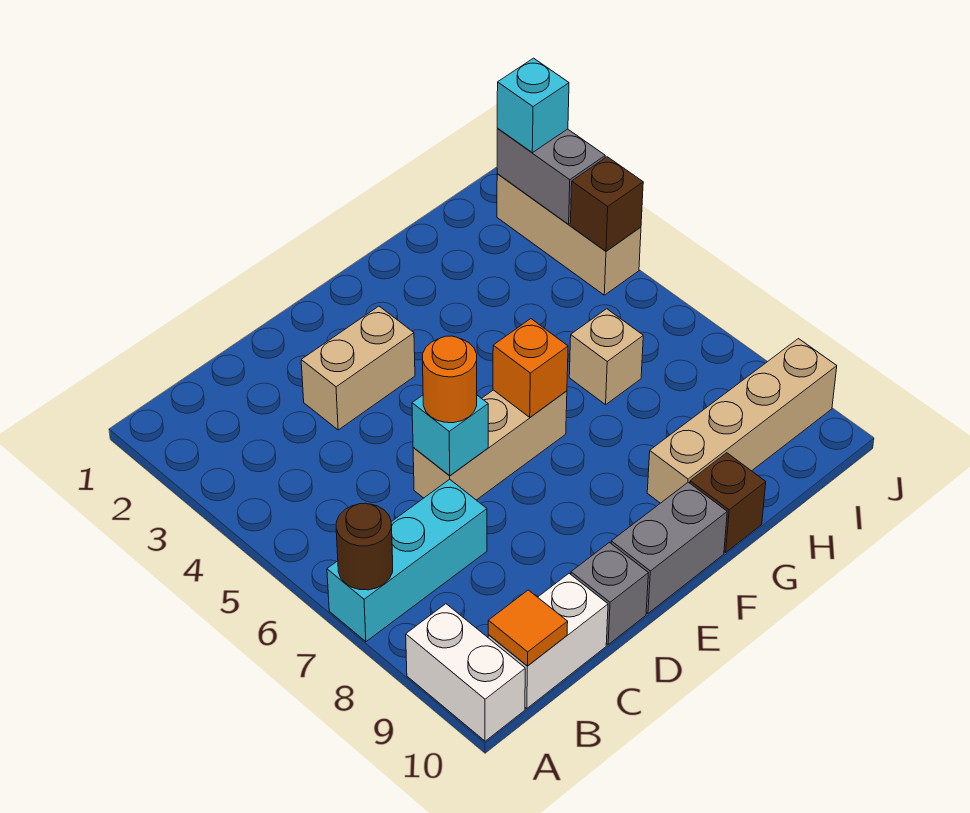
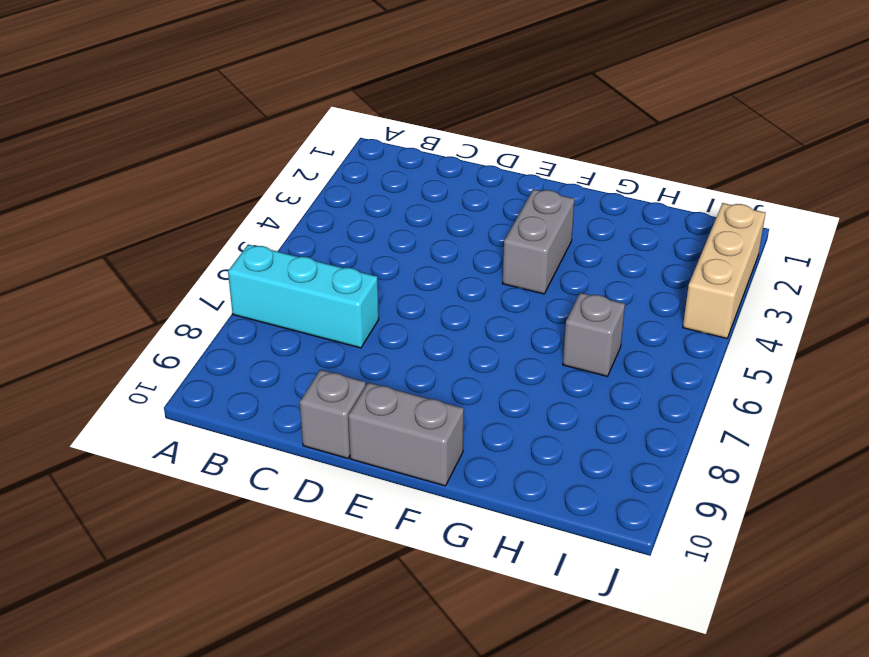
grey 1x2 brick [502,189,575,294] -> grey 1x2 brick moved to [497,129,605,224]
grey 1x1 brick [563,293,625,376] -> tan 1x1 brick [569,309,643,405]
none -> white 1x2 brick [406,604,525,741]
none -> white 1x2 brick [488,574,608,709]
none -> tan 1x2 brick [301,306,415,430]

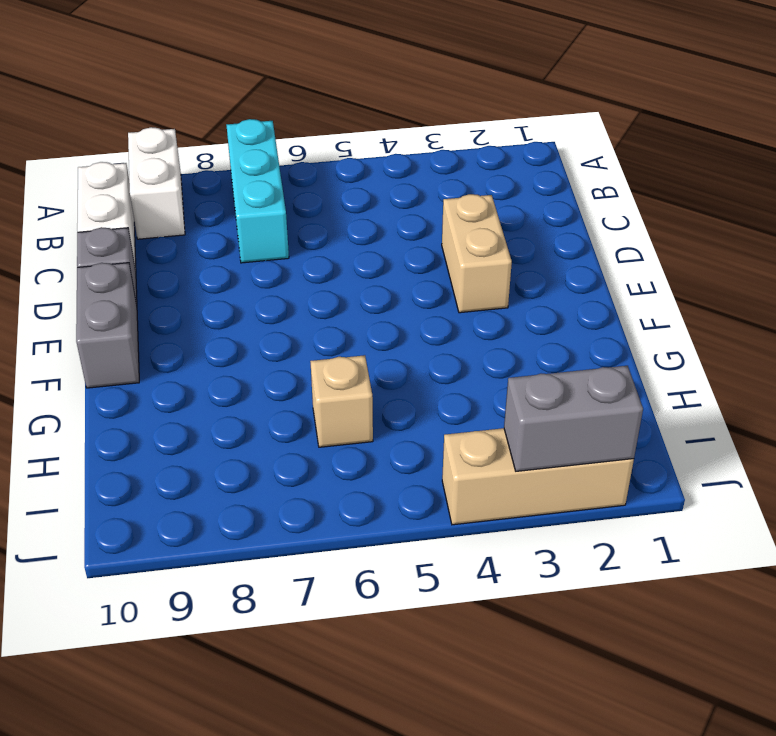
white 1x2 brick [128,127,185,239] -> white 1x2 brick turned to [406,604,525,741]
none -> tan 1x3 brick [413,390,567,500]
none -> tan 1x4 brick [647,339,837,503]
none -> brown 1x1 brick [690,453,766,552]

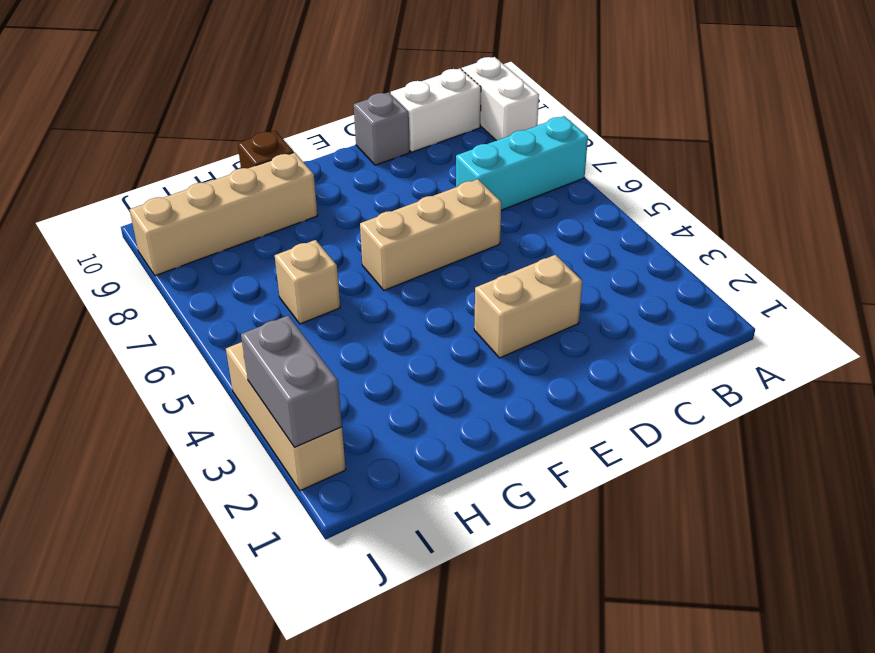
none -> grey 1x2 brick [611,482,727,613]
none -> brown 1x1 round brick [336,503,393,590]
none -> orange 1x1 tile [488,590,568,666]

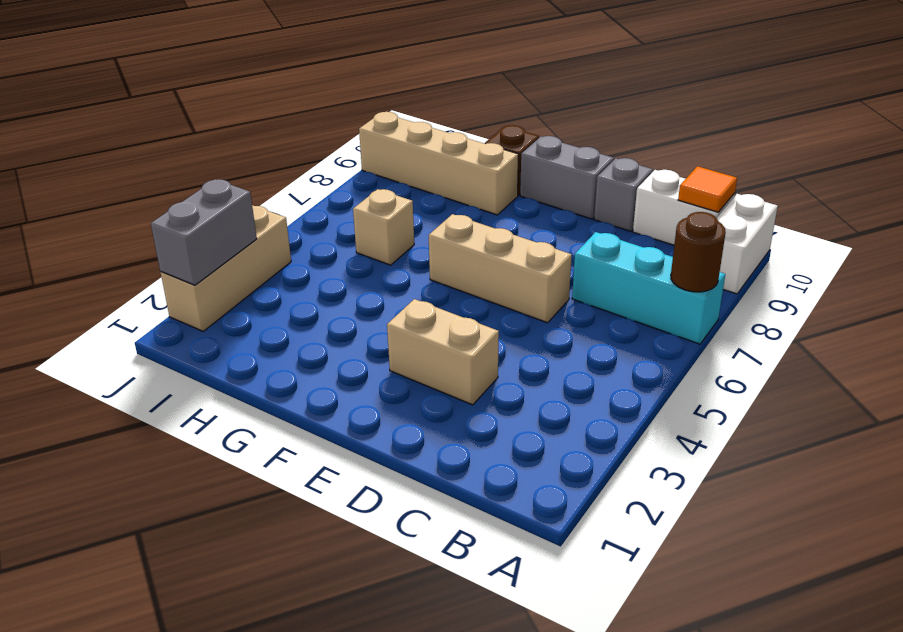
none -> cyan 1x1 brick [412,395,488,476]
none -> orange 1x1 brick [493,319,568,417]
none -> brown 1x1 brick [570,157,643,251]

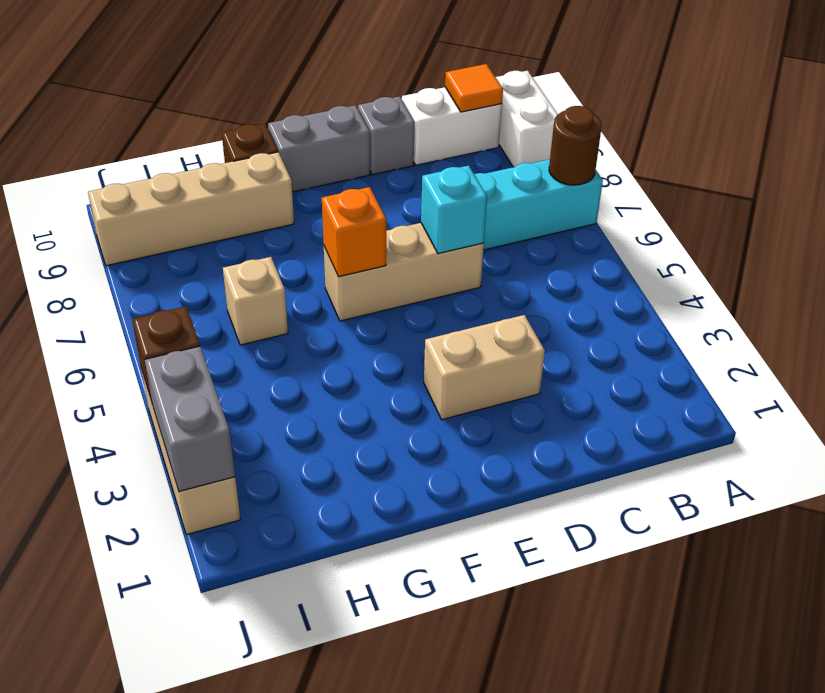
none -> orange 1x1 round brick [423,336,477,423]
none -> cyan 1x1 brick [497,58,569,153]

